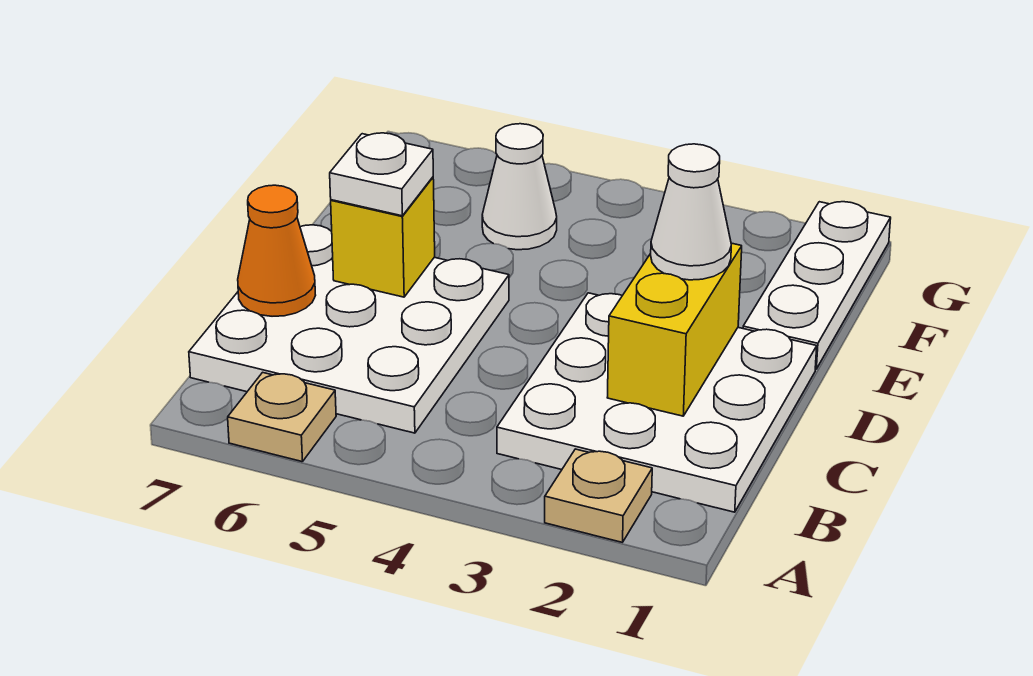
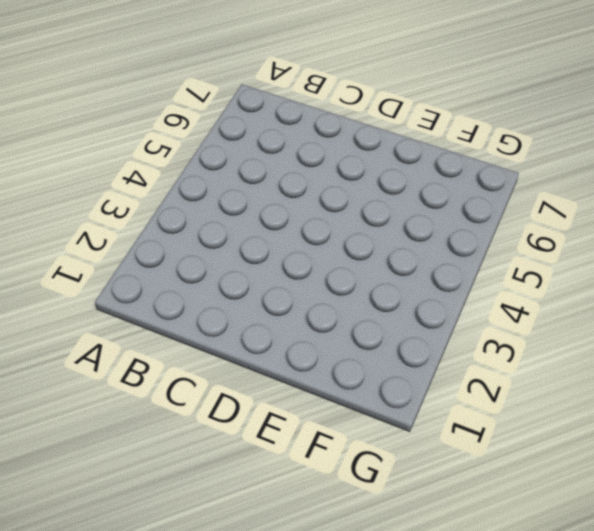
none -> tan 1x1 plate [545,449,652,542]
none -> tan 1x1 plate [228,372,336,462]

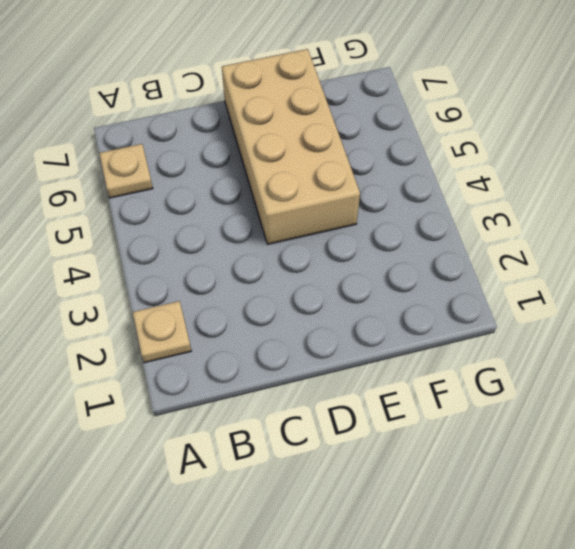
tan 2x4 brick [222,49,360,244] -> white 3x3 plate [189,225,509,433]
none -> white 3x3 plate [497,293,817,512]
none -> white 1x3 plate [743,202,891,369]

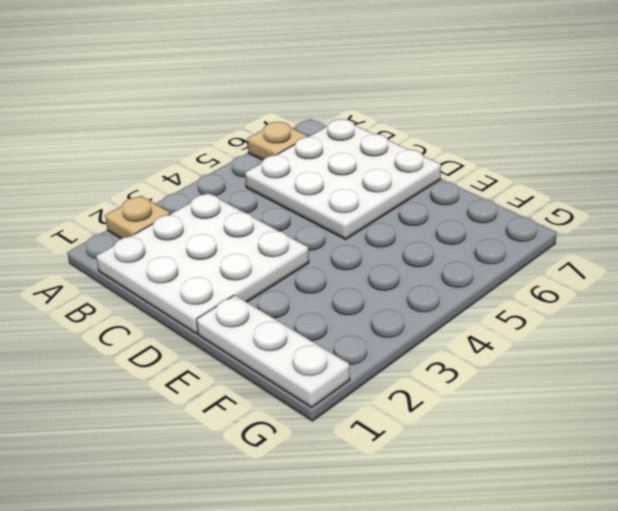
none -> white 1x1 cone [482,124,557,250]
none -> yellow 1x2 brick [607,243,742,416]

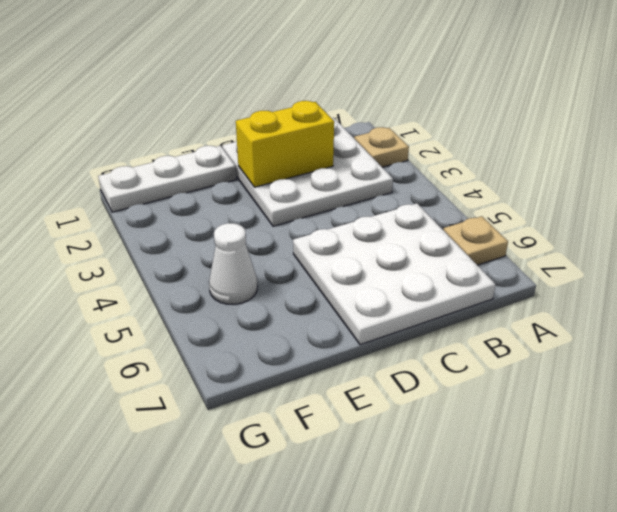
none -> orange 1x1 cone [238,185,316,316]
none -> yellow 1x1 brick [331,177,435,297]

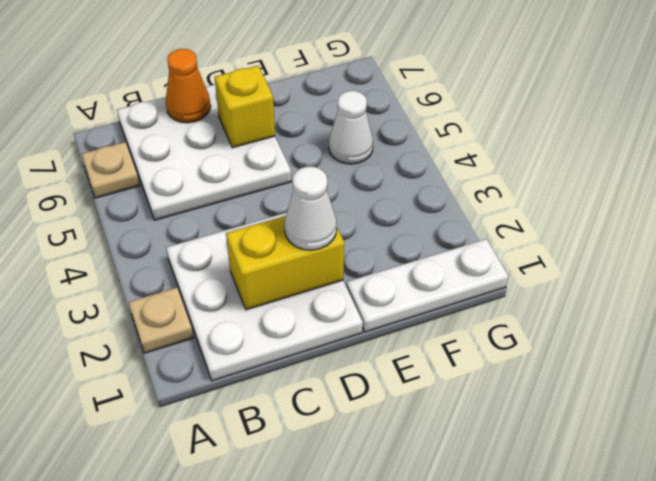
none -> white 1x1 plate [330,133,433,216]

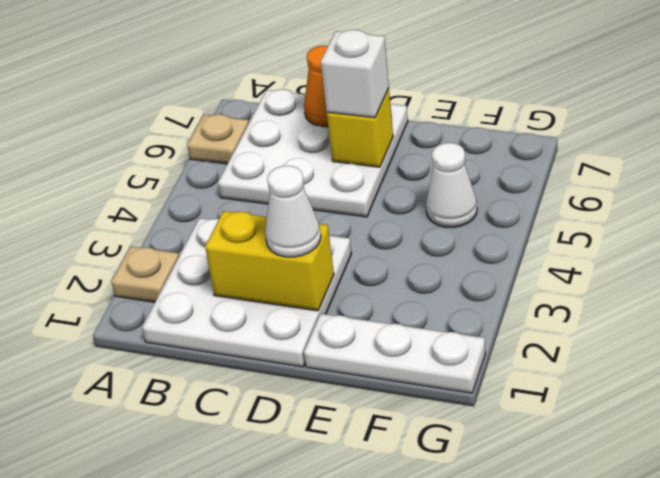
white 1x1 brick [321,30,389,118] -> white 1x1 plate [330,133,433,216]

